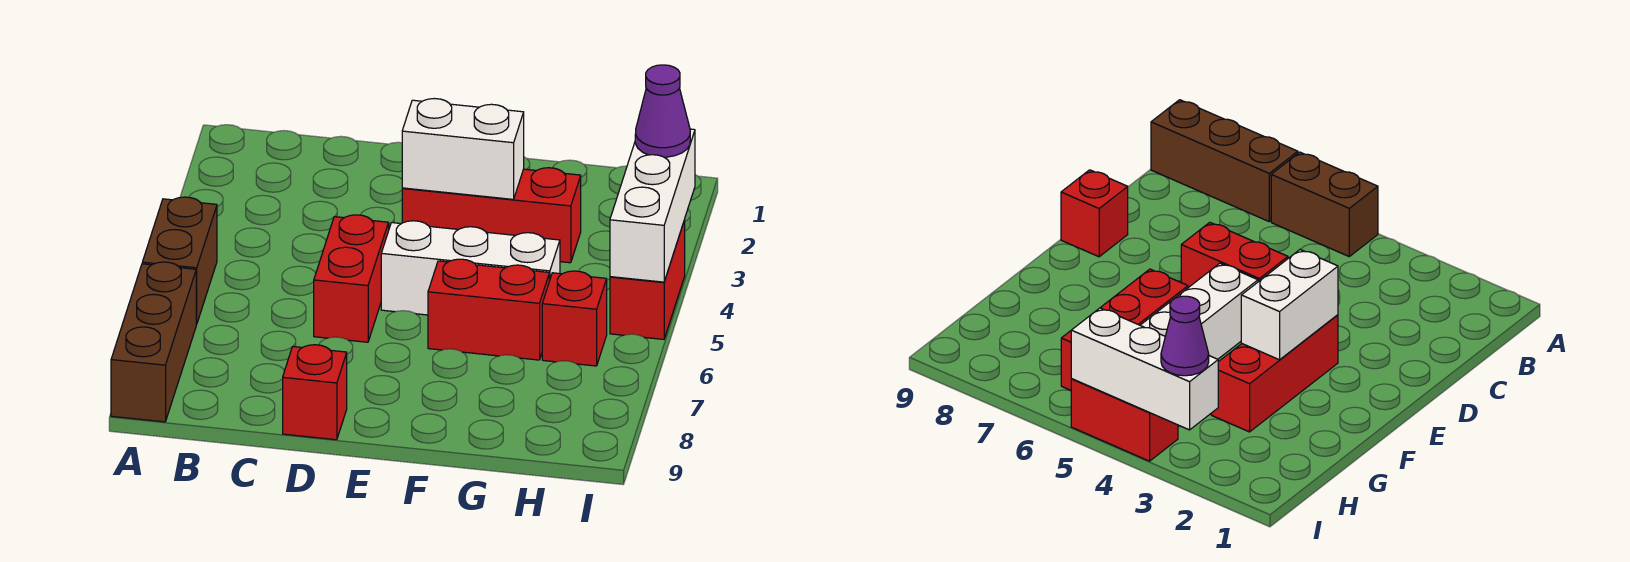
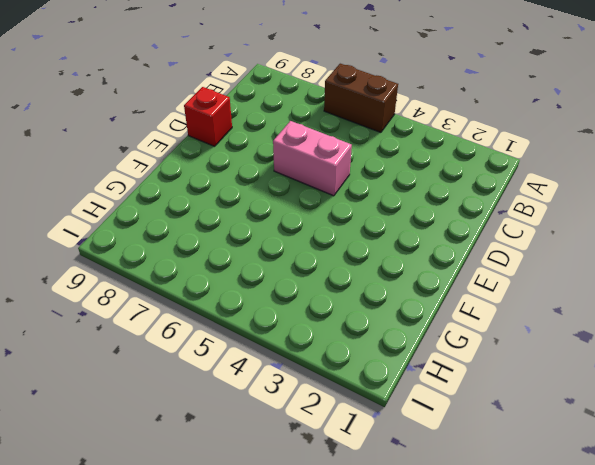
pink 1x2 brick [273,121,352,196] -> red 1x2 brick [314,215,389,342]
none -> brown 1x3 brick [111,262,196,422]
none -> red 1x3 brick [402,168,581,263]
none -> white 1x3 brick [381,221,560,315]

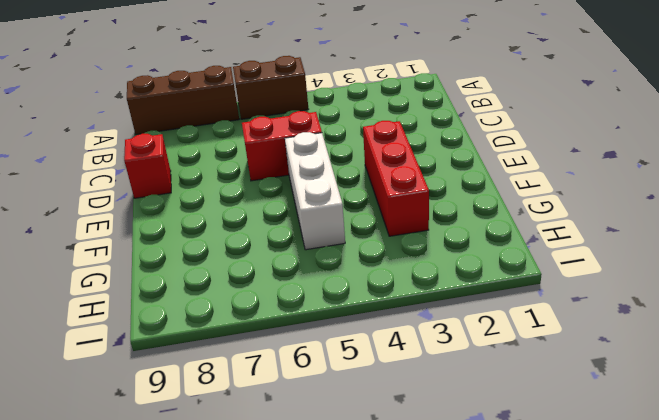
none -> red 1x2 brick [428,259,549,360]
none -> red 1x1 brick [542,271,607,366]
none -> red 1x2 brick [610,220,685,339]

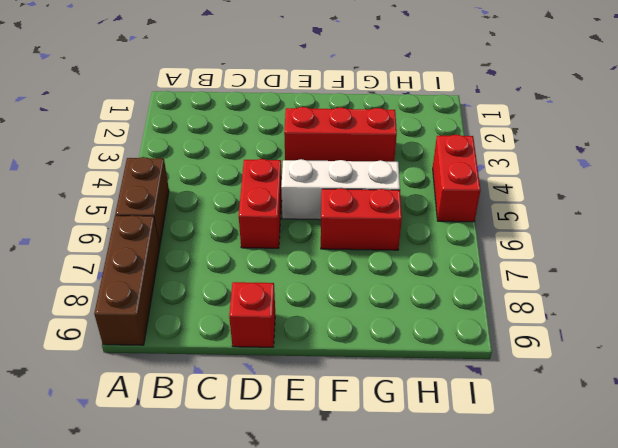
none -> red 1x1 brick [542,271,607,366]
none -> white 1x2 brick [402,99,524,199]
none -> white 1x3 brick [610,129,695,282]

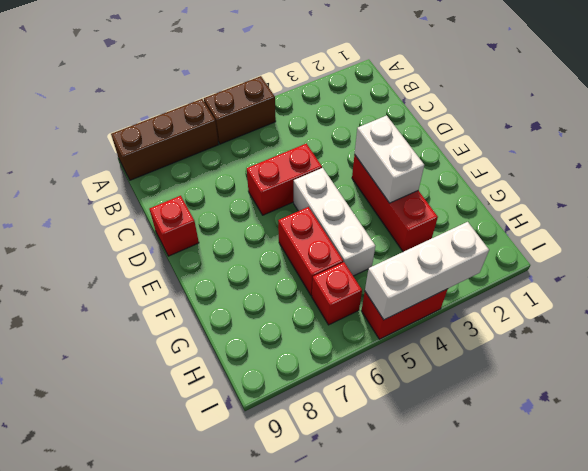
none -> purple 1x1 cone [635,65,690,157]

